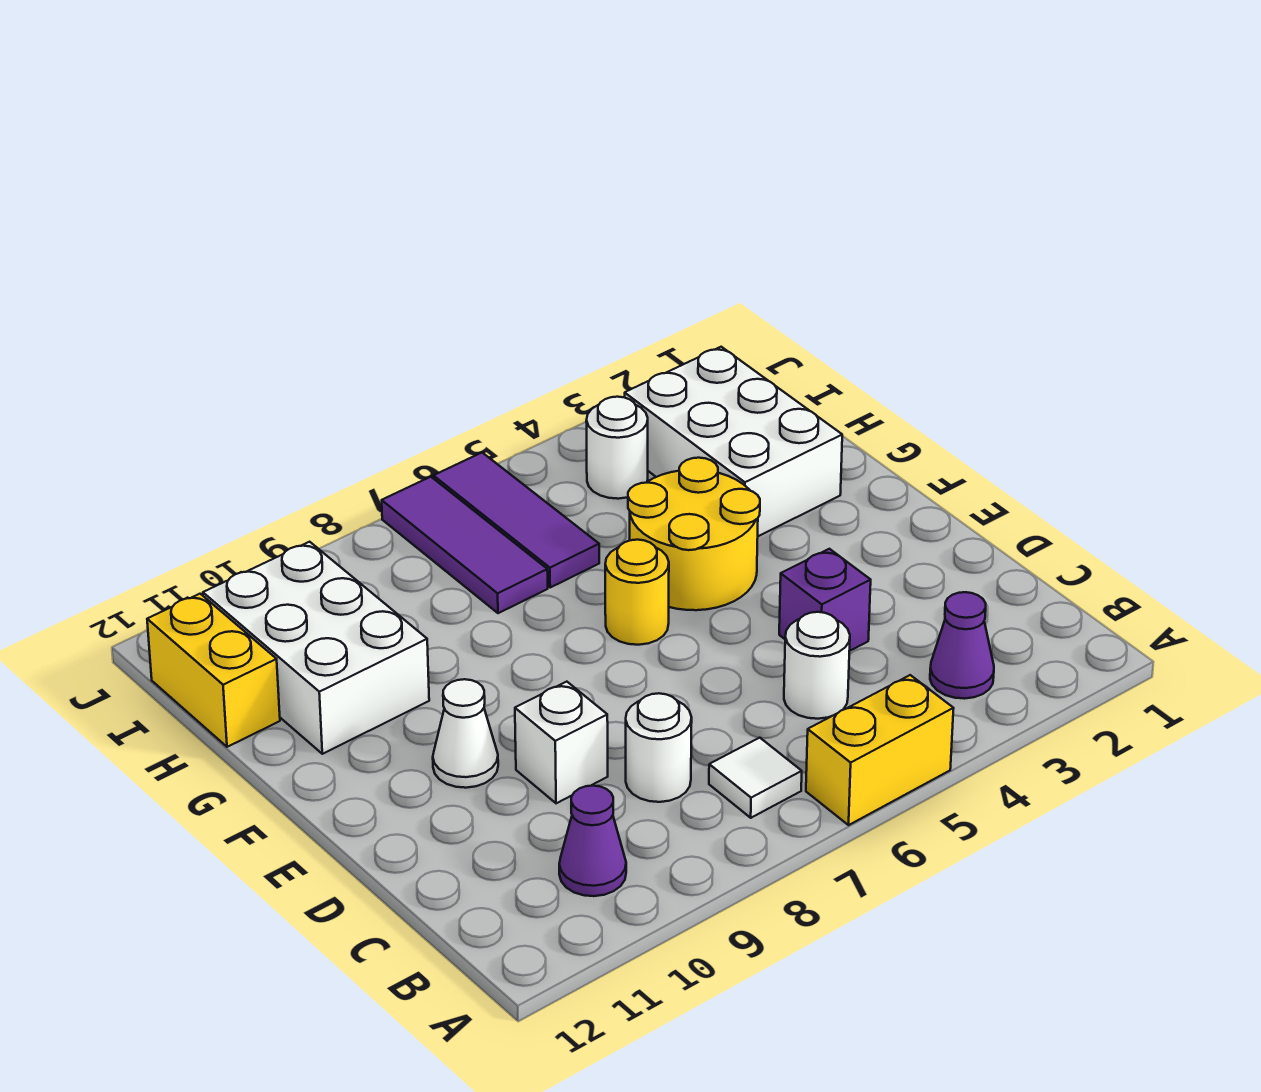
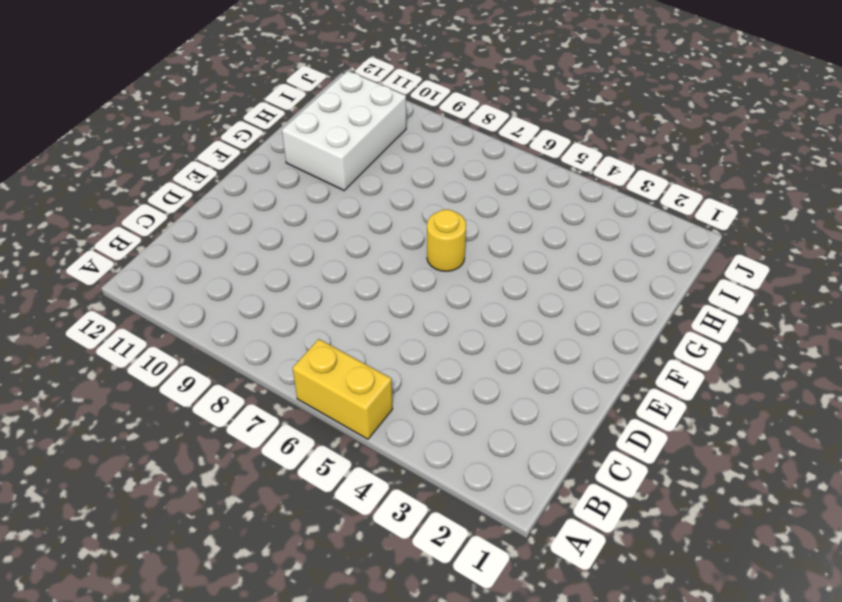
none -> purple 1x1 cone [930,592,994,699]
none -> white 1x1 tile [709,738,802,818]
none -> purple 1x1 cone [559,786,626,896]

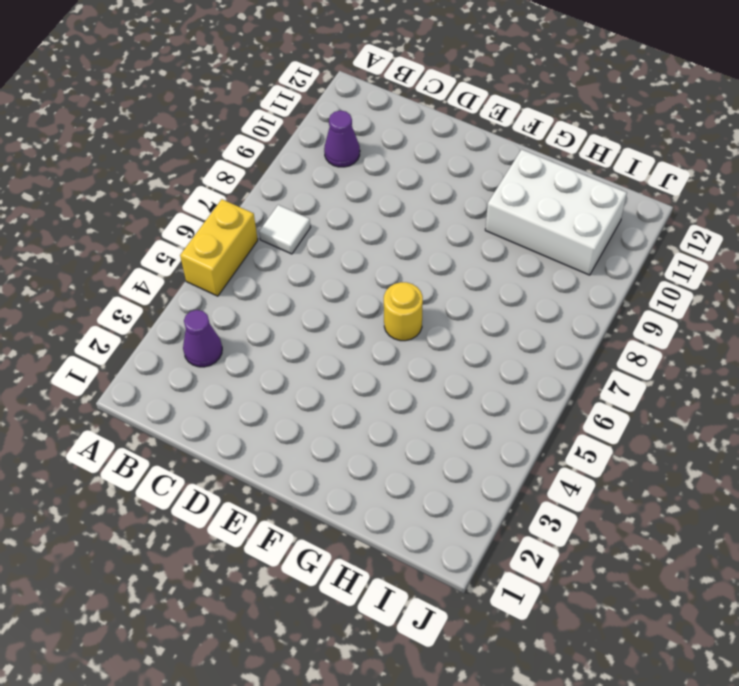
none -> white 1x1 round brick [784,612,850,719]
none -> white 1x1 round brick [626,693,692,802]
none -> purple 1x1 brick [779,549,871,651]

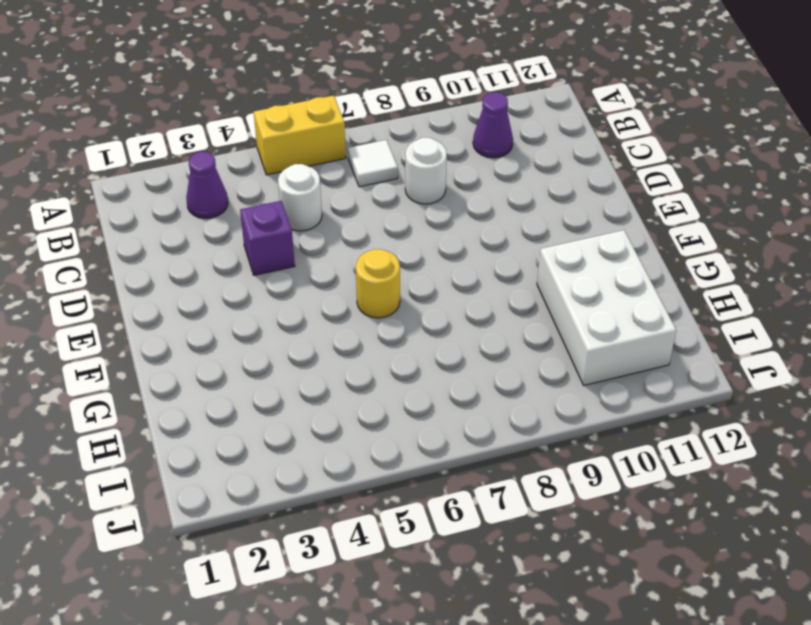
none -> white 1x1 brick [515,682,608,803]
none -> white 1x1 cone [433,679,498,788]
none -> yellow 2x2 round brick [628,458,760,610]

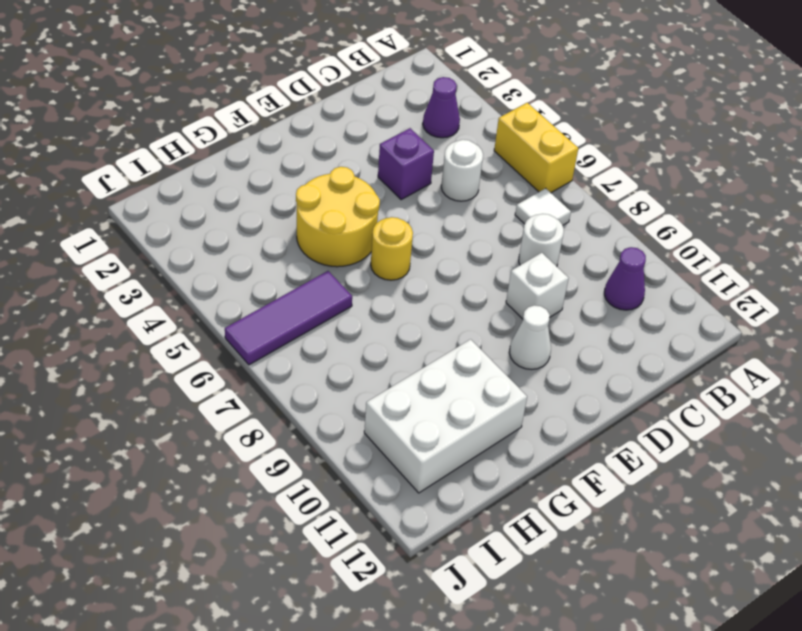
none -> white 2x3 brick [625,347,842,536]
none -> purple 1x3 tile [382,477,548,613]
none -> yellow 1x2 brick [147,594,280,747]

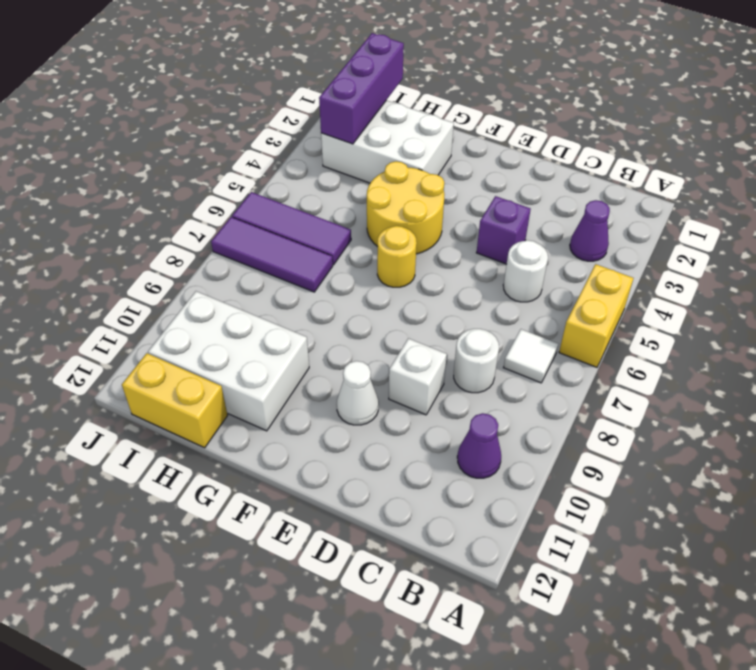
purple 1x3 brick [319,33,404,144] -> none
none -> white 1x1 round brick [586,397,648,499]

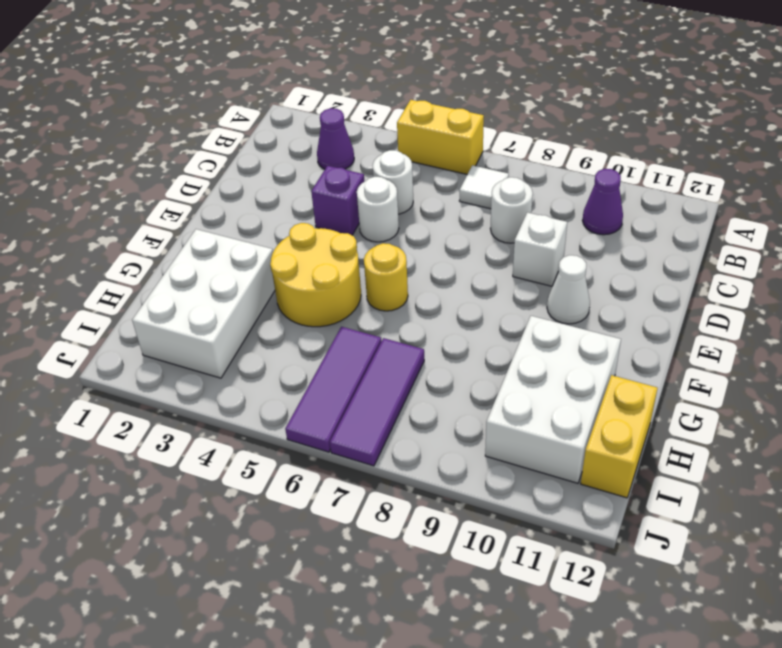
white 1x1 round brick [357,177,399,242] -> white 1x1 round brick moved to [586,397,648,499]

